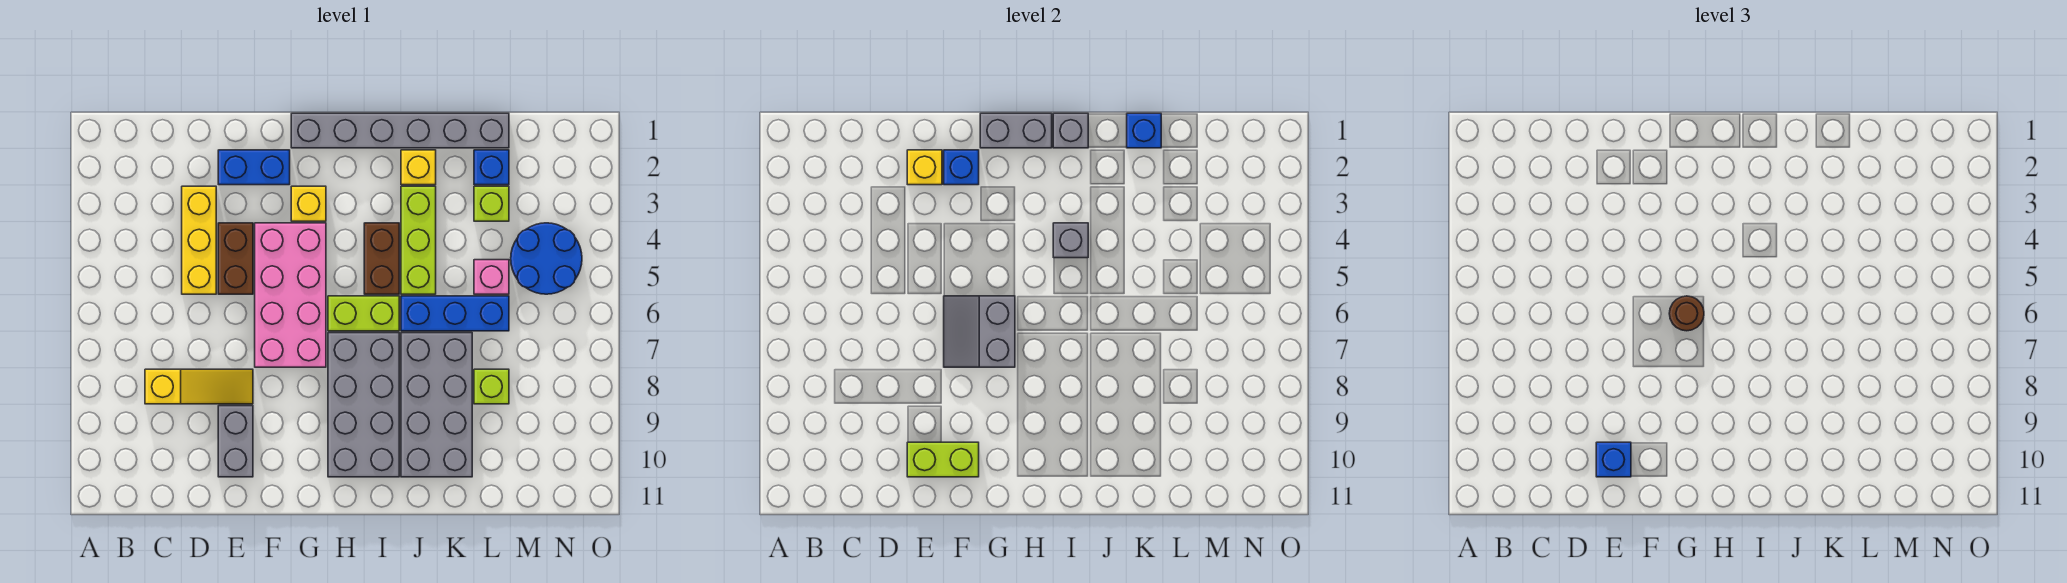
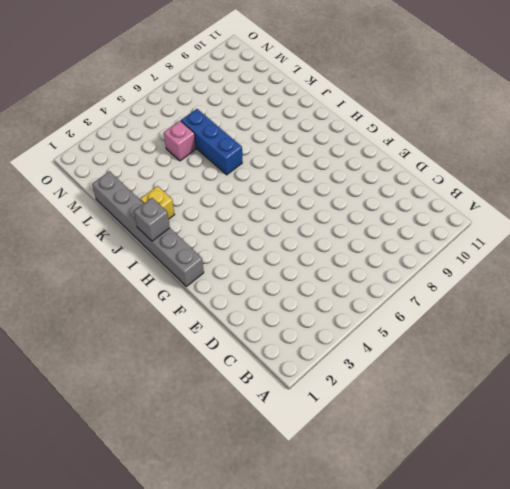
none -> yellow 1x3 slope [145,369,253,404]
none -> yellow 1x3 brick [182,186,216,294]
none -> blue 1x2 brick [218,150,290,185]
none -> brown 1x2 brick [218,223,253,294]

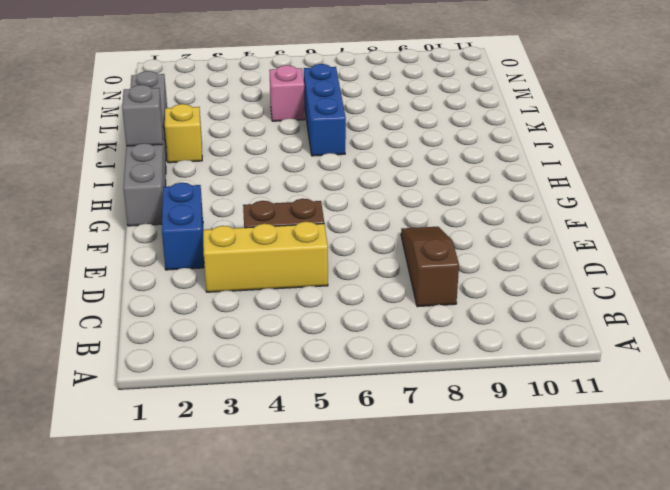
brown 1x3 slope [401,227,459,307] -> yellow 1x3 slope [145,369,253,404]
none -> grey 1x2 brick [218,406,253,477]
none -> pink 2x4 brick [255,223,326,367]
none -> yellow 1x1 brick [291,186,326,221]
none -> lime 1x2 brick [328,296,399,331]

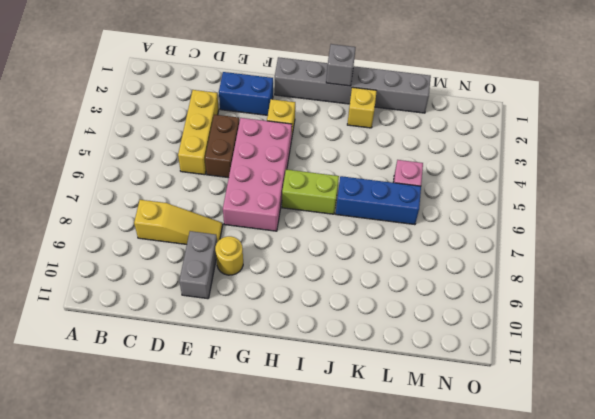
yellow 1x1 round brick [215,236,243,275] -> none
none -> grey 2x4 brick [328,333,399,477]
none -> brown 1x2 brick [364,223,399,294]
none -> lime 1x3 brick [401,186,436,294]
none -> grey 2x4 brick [401,333,472,477]

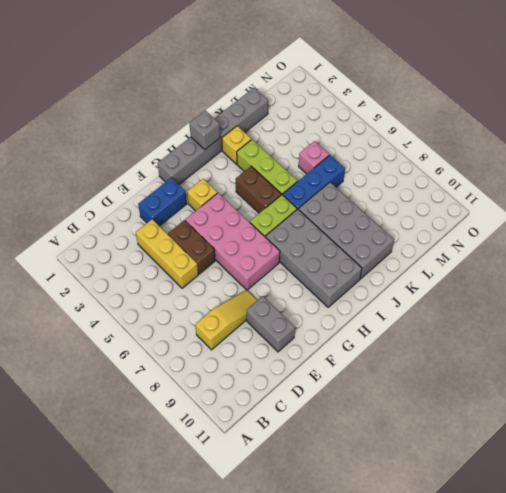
none -> blue 1x1 brick [474,150,509,185]
none -> lime 1x1 brick [474,186,509,221]
none -> lime 1x1 brick [474,369,509,404]
none -> blue 2x2 round brick [511,223,582,294]

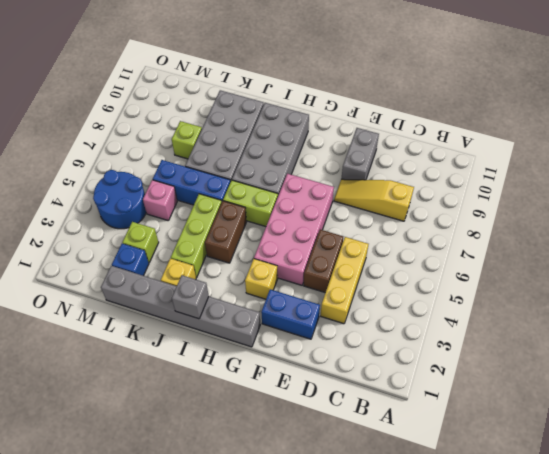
none -> yellow 1x1 brick [907,150,942,185]
none -> lime 1x2 brick [907,442,979,477]
none -> blue 1x1 brick [944,150,979,185]
none -> grey 2x2 slope [944,296,1015,367]

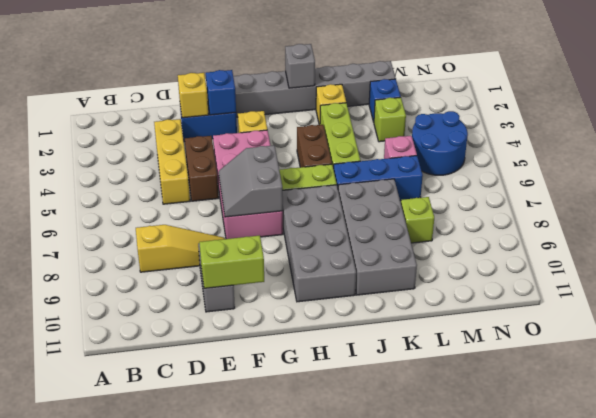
none -> grey 1x2 brick [980,113,1052,148]
none -> grey 1x1 brick [1053,223,1088,258]
none -> blue 1x1 brick [1127,113,1161,148]
none -> blue 1x1 brick [1596,442,1631,477]

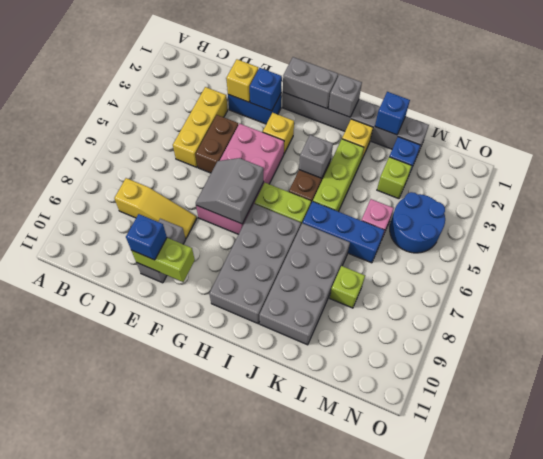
none -> brown 1x1 round brick [1669,296,1704,331]

